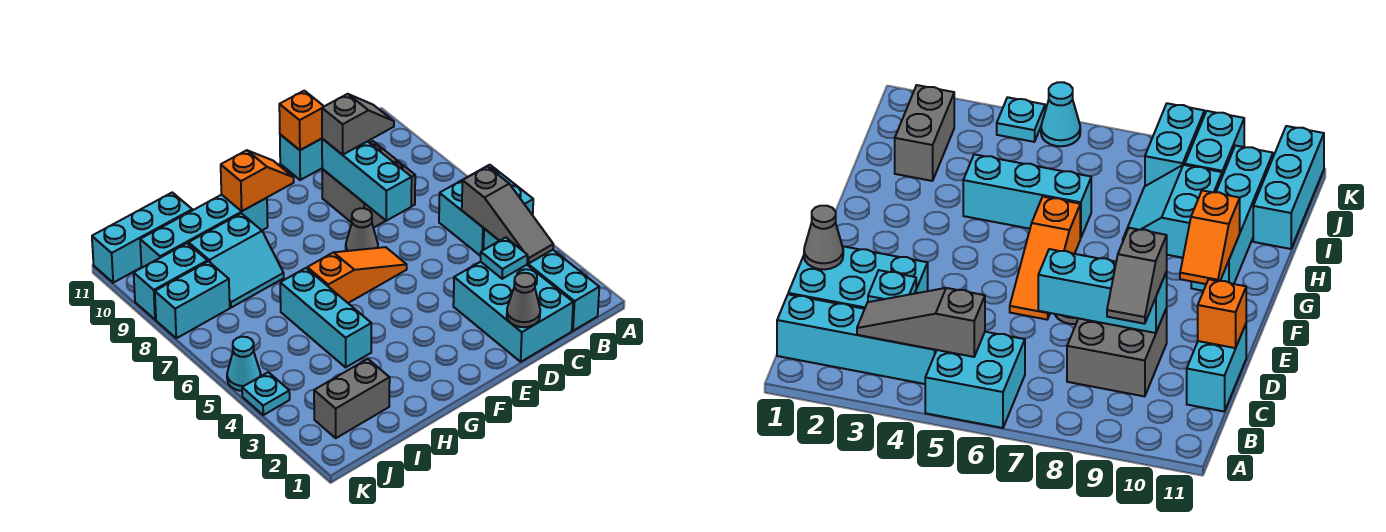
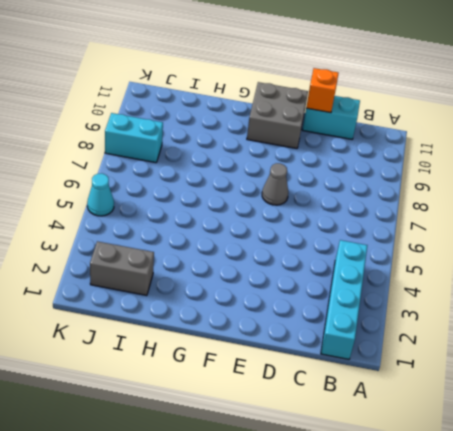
grey 2x2 brick [247,82,308,149] -> grey 2x2 brick moved to [322,141,415,228]
none -> cyan 2x2 brick [439,165,533,256]
none -> cyan 2x3 brick [453,262,573,362]
none -> orange 1x3 slope [307,247,407,303]

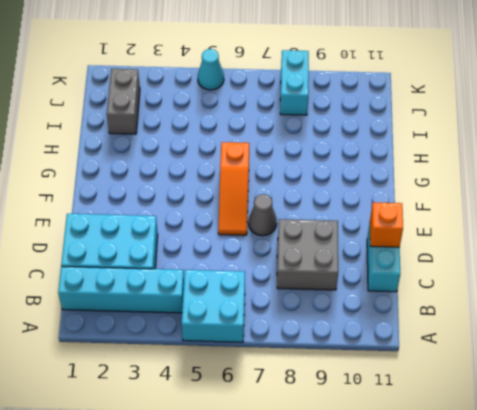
none -> cyan 1x4 brick [140,195,268,268]
none -> cyan 1x3 brick [280,268,371,367]
none -> cyan 2x2 slope [189,213,284,308]

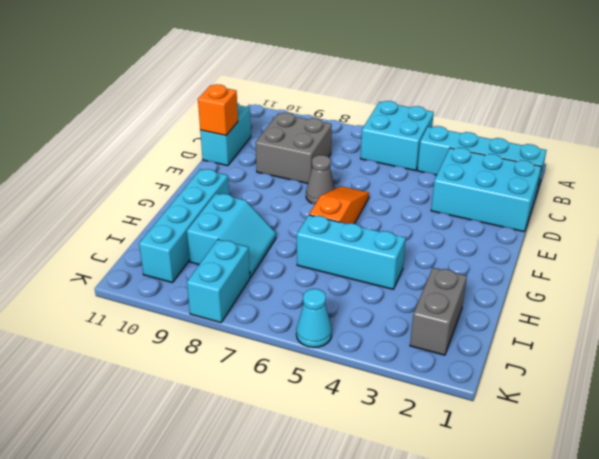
none -> cyan 1x3 brick [92,192,192,283]
none -> cyan 1x2 brick [134,243,208,320]
none -> cyan 1x1 plate [242,372,290,415]

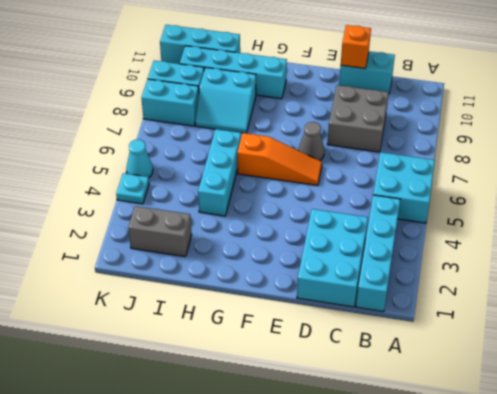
none -> grey 1x3 slope [462,166,553,264]
none -> cyan 1x1 plate [481,237,527,279]
none -> grey 1x1 cone [507,273,540,327]

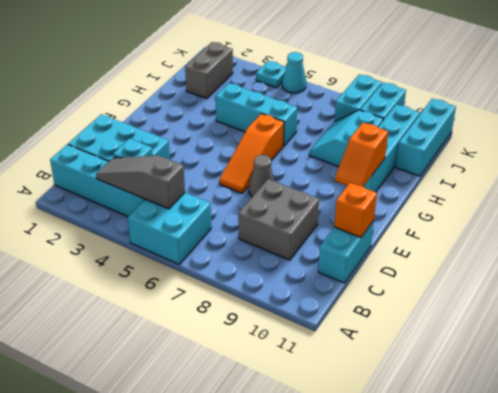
none -> grey 1x1 cone [507,273,540,327]
none -> cyan 1x3 brick [322,139,412,221]
none -> grey 1x2 slope [322,94,394,155]

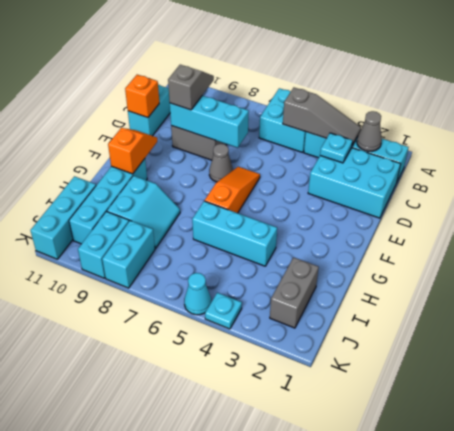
grey 1x1 cone [357,111,382,151] -> grey 1x1 cone moved to [507,273,540,327]

